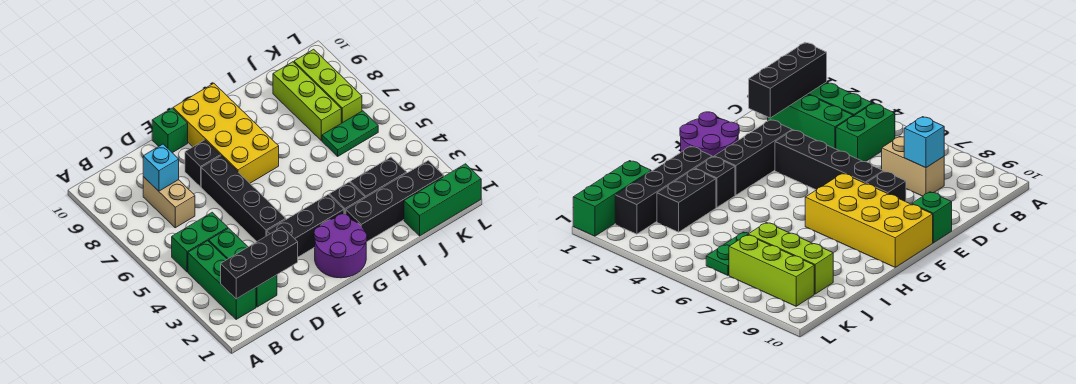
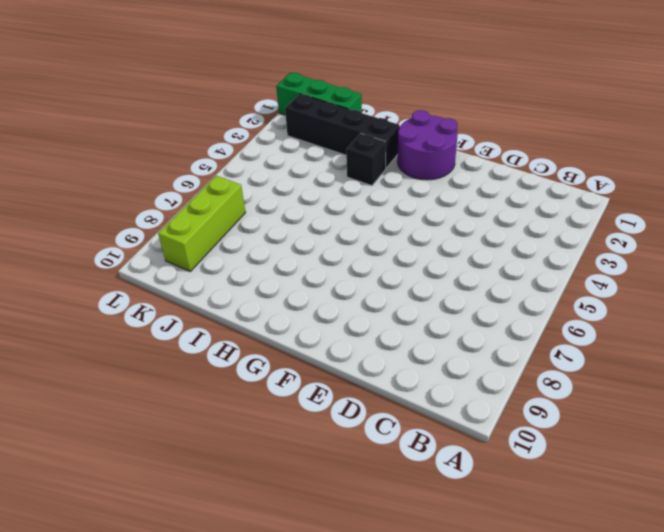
none -> green 1x3 brick [188,241,256,319]
none -> green 1x2 brick [172,212,228,272]
none -> green 1x3 brick [209,228,277,307]

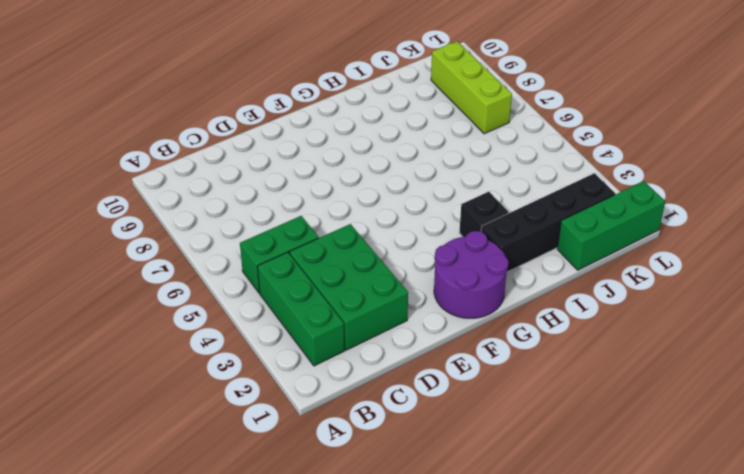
green 2x3 brick [290,224,408,350] -> green 1x3 brick [209,228,277,307]
none -> tan 1x2 brick [143,177,195,228]
none -> black 1x3 brick [267,194,344,257]
none -> black 1x4 brick [201,156,286,241]

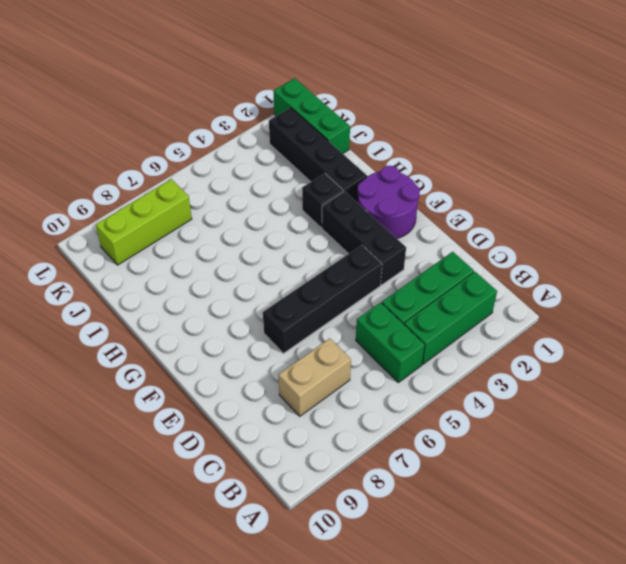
none -> black 1x1 brick [185,140,220,187]
none -> green 1x1 brick [152,108,188,153]
none -> yellow 2x4 brick [173,83,279,183]

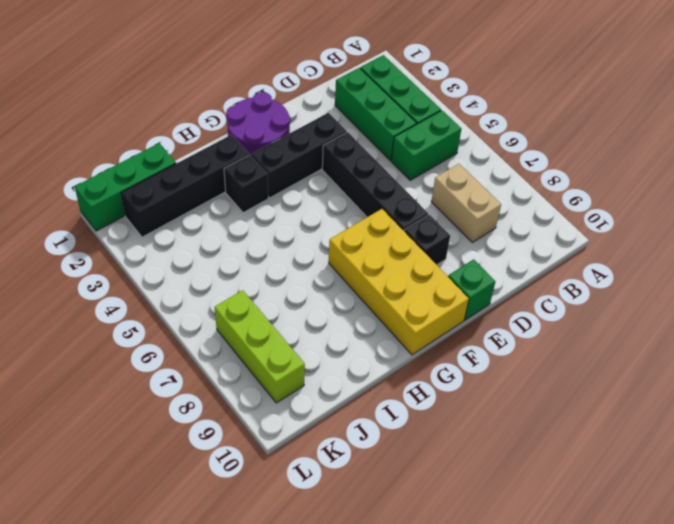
none -> black 1x2 brick [350,157,407,198]
none -> green 1x2 plate [322,111,378,156]
none -> lime 1x3 brick [273,62,341,141]

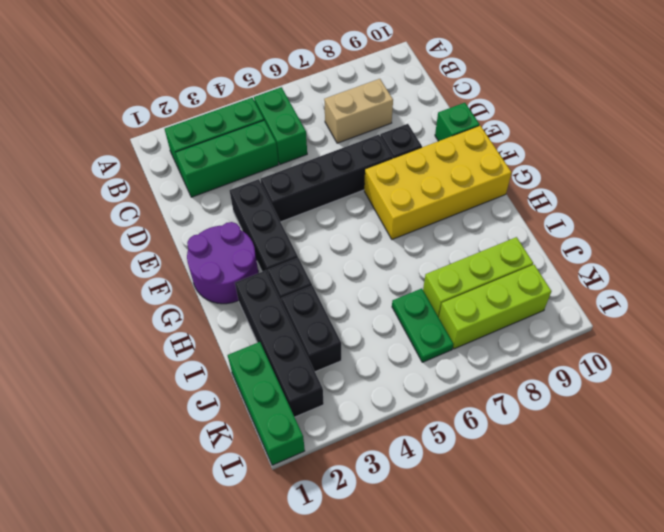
none -> black 1x3 brick [221,227,298,299]
none -> cyan 1x1 brick [143,144,179,191]

